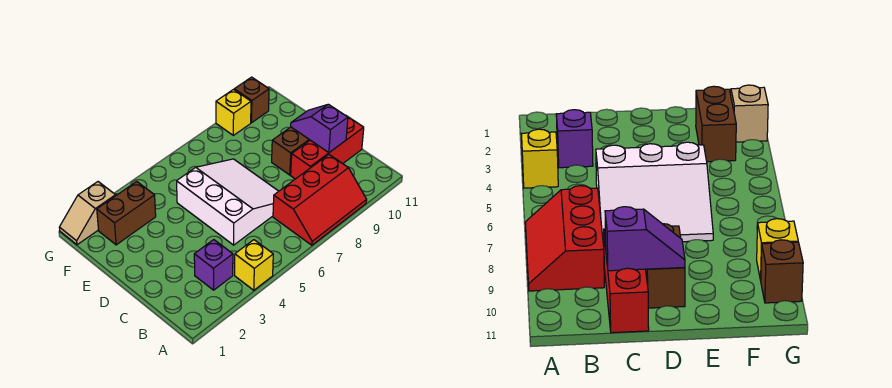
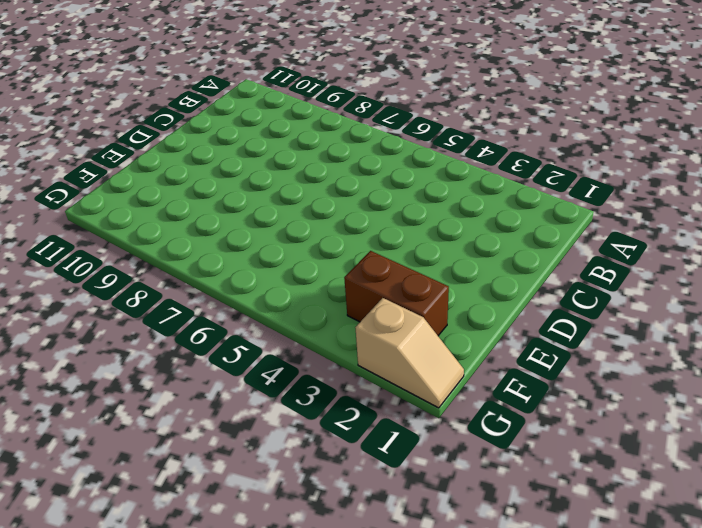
none -> yellow 1x1 brick [235,240,273,290]
none -> red 2x3 slope [273,155,367,245]

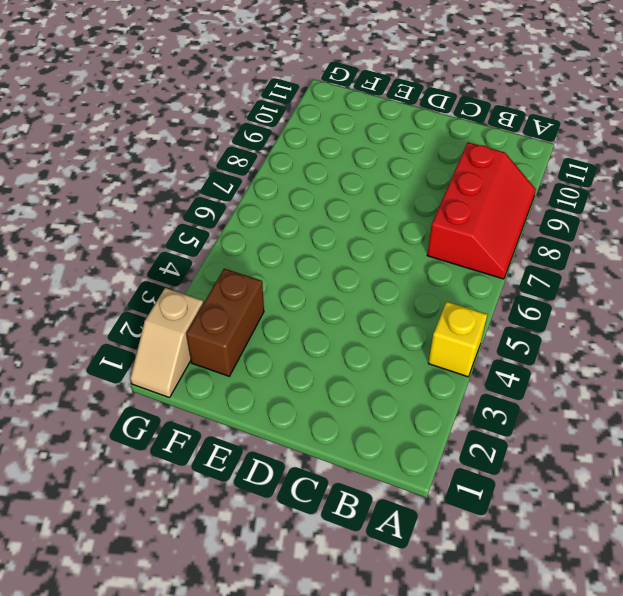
none -> purple 1x1 brick [194,240,233,290]
none -> white 3x3 slope [177,159,279,245]

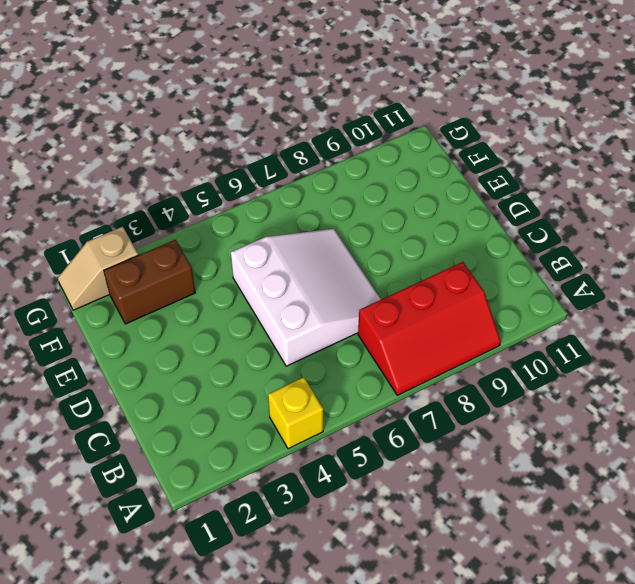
none -> purple 1x1 brick [194,240,233,290]
none -> red 1x3 brick [291,115,364,179]

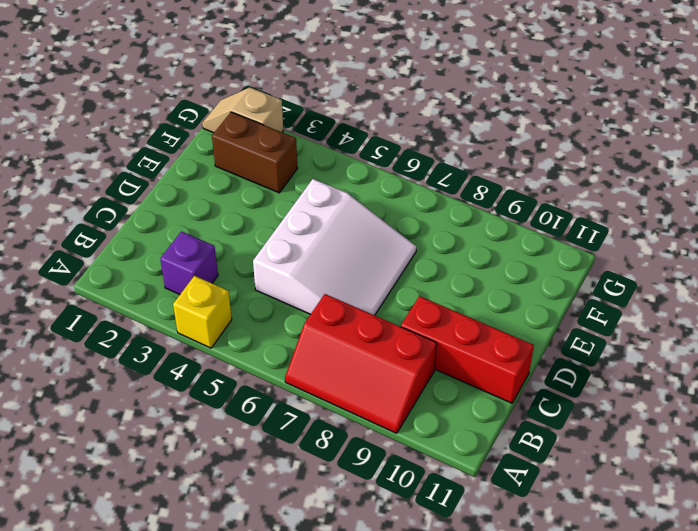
none -> brown 1x2 brick [272,127,310,175]
none -> yellow 1x1 brick [216,90,251,135]

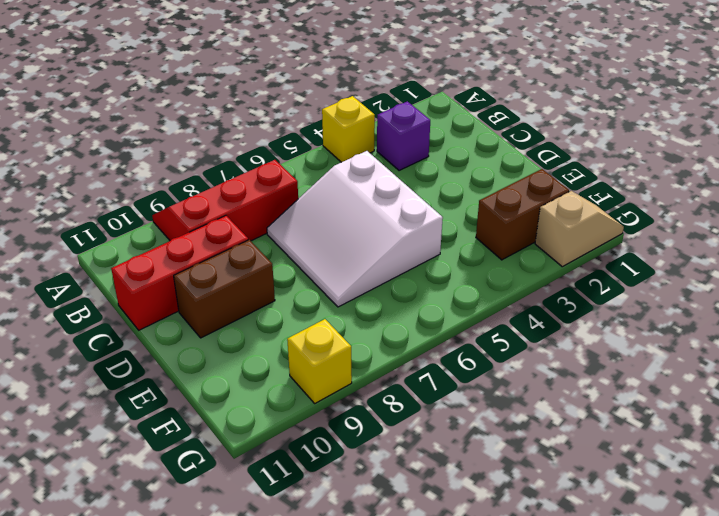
none -> brown 1x1 brick [234,77,269,123]
none -> purple 1x2 slope [291,104,348,153]

